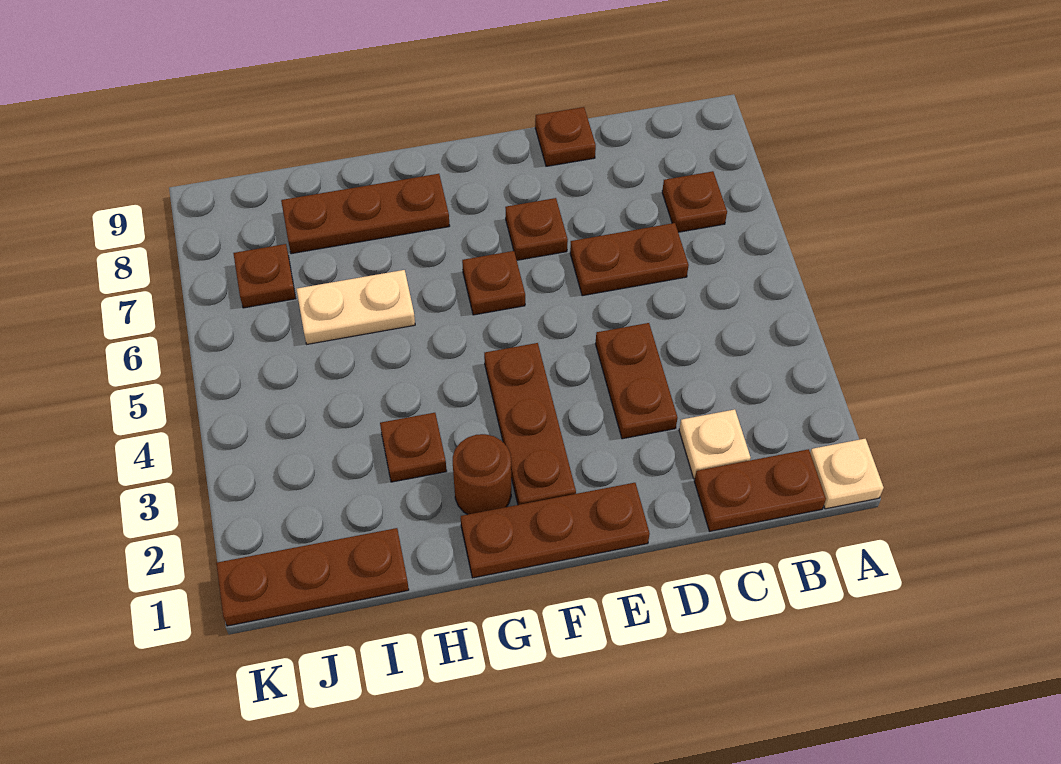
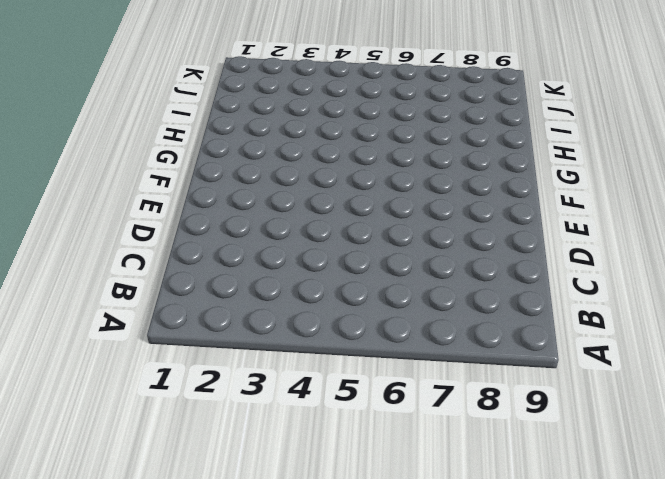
none -> tan 1x1 plate [810,439,884,509]
none -> brown 1x2 plate [694,449,826,531]
none -> brown 1x1 plate [662,171,727,232]

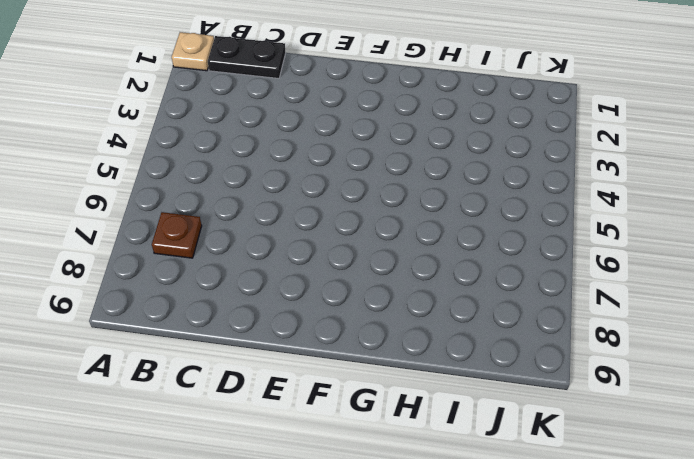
black 1x2 plate [208,36,286,79] -> brown 1x2 plate [694,449,826,531]
none -> tan 1x1 plate [679,409,751,479]
none -> brown 1x2 plate [570,223,689,296]
none -> brown 1x2 plate [596,323,677,439]

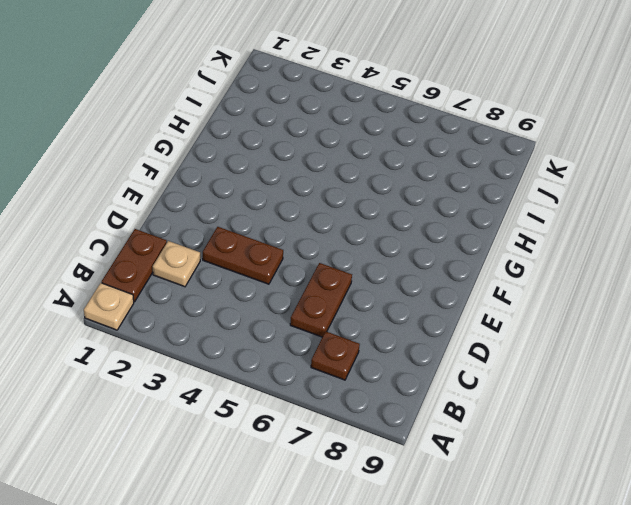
none -> brown 1x1 plate [535,107,596,166]
none -> brown 1x3 plate [461,483,650,578]
none -> brown 1x1 plate [505,198,568,260]

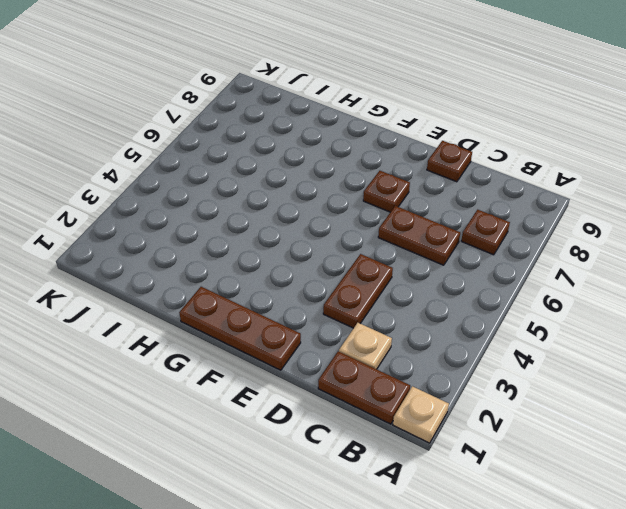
none -> brown 1x3 plate [484,343,576,505]
none -> brown 1x1 plate [462,251,525,315]
none -> brown 1x1 round brick [453,434,511,515]

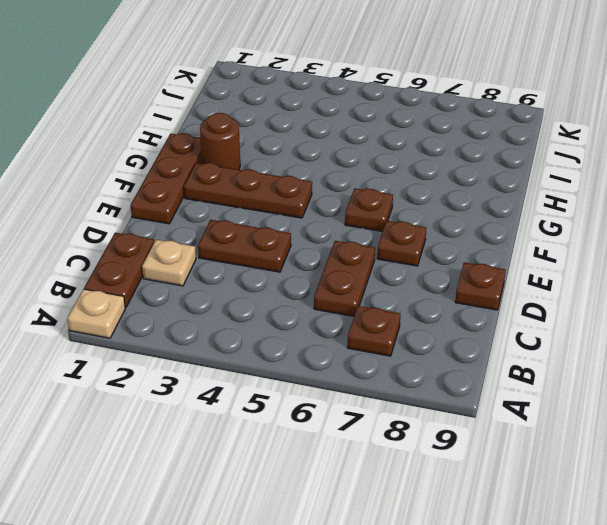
none -> brown 1x3 plate [281,174,450,254]
none -> brown 1x1 plate [380,413,447,482]
none -> tan 1x2 plate [297,270,415,344]

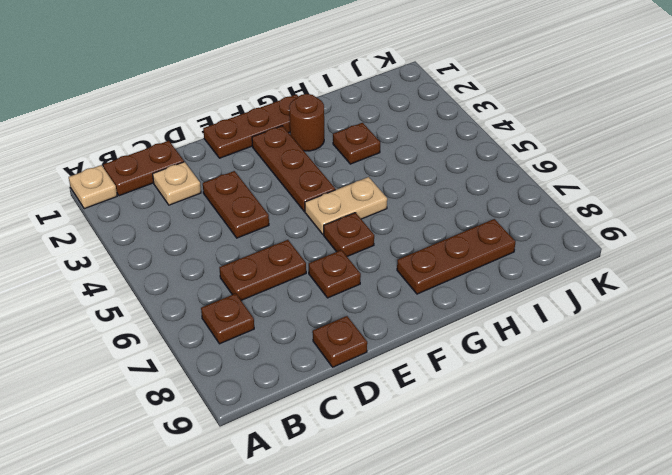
tan 1x2 plate [305,177,387,234] -> tan 1x2 plate moved to [297,270,415,344]
none -> brown 1x3 plate [216,528,409,626]
none -> brown 1x1 plate [233,244,296,308]

